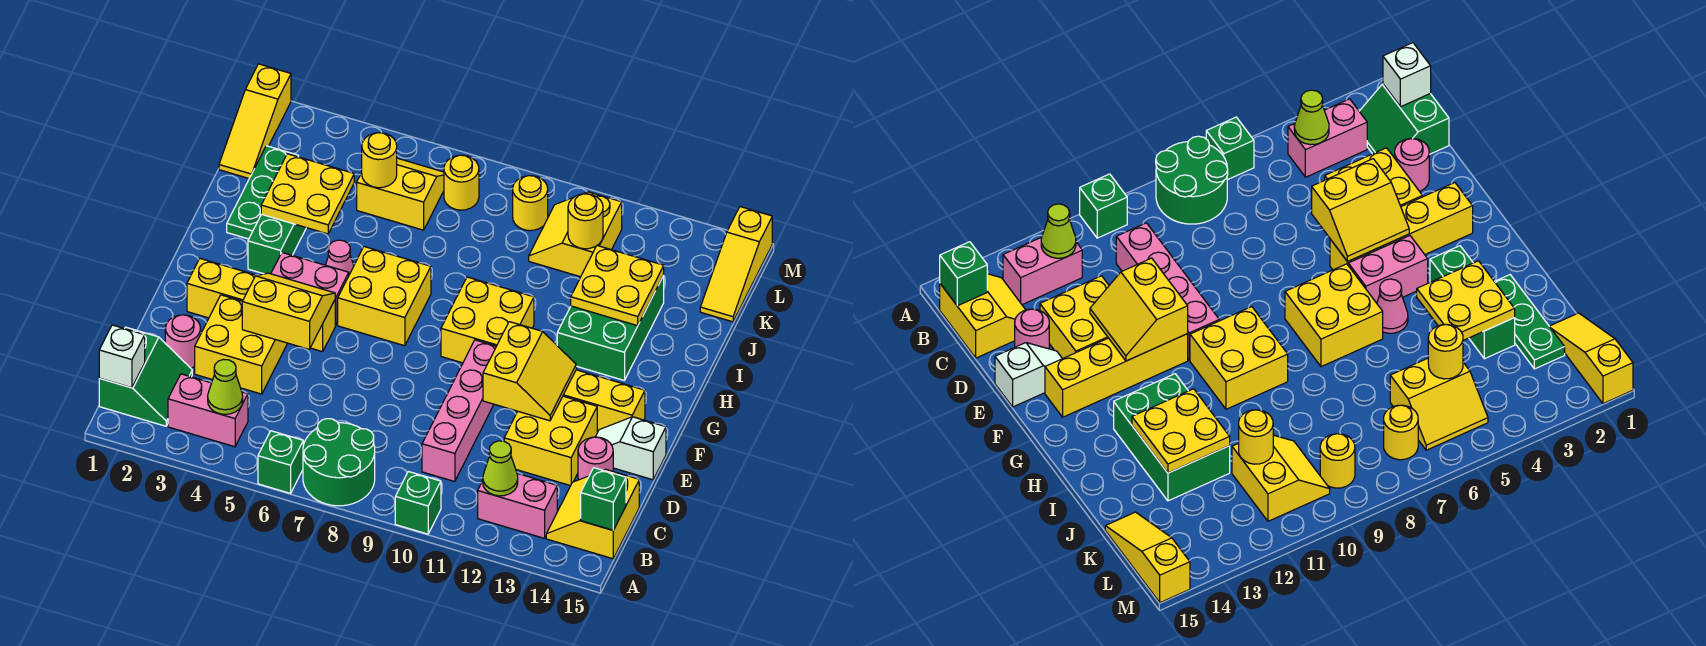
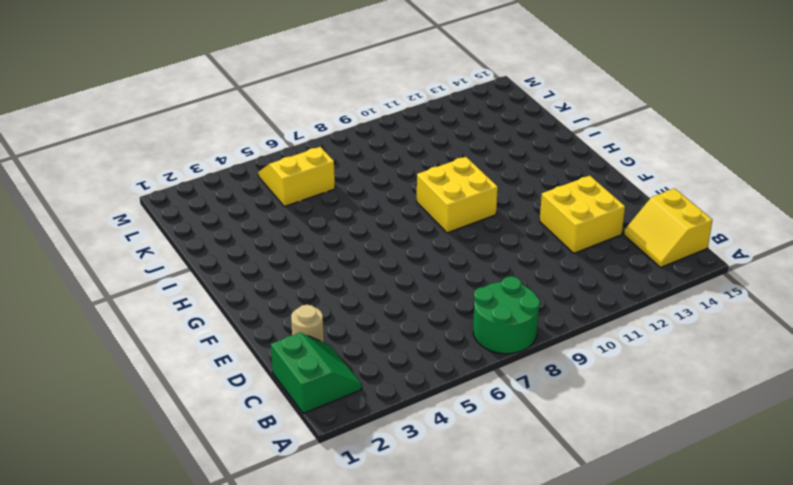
tan 1x1 round brick [291,305,324,342] -> pink 1x1 round brick [165,315,201,368]
none -> green 1x1 brick [258,431,303,493]
none -> green 1x1 brick [395,471,441,534]
none -> pink 1x2 brick [168,374,248,447]
none -> pink 1x2 brick [478,474,557,538]

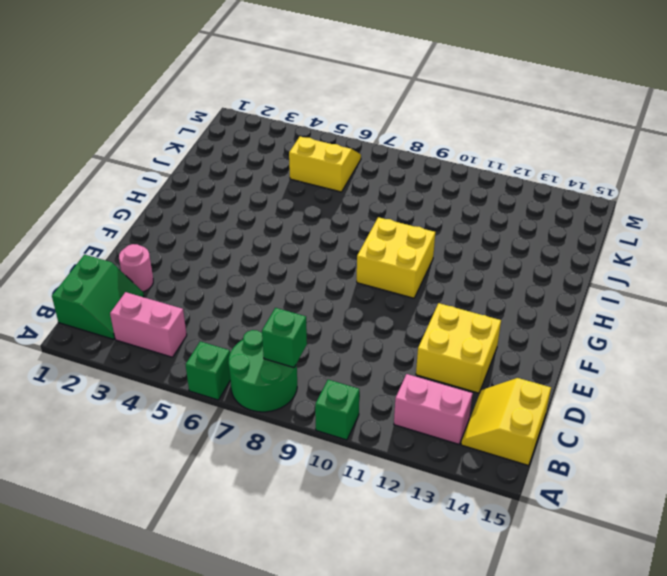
green 1x1 brick [262,308,307,368] -> green 1x1 brick moved to [581,468,626,530]
none -> pink 1x4 brick [422,340,496,482]
none -> yellow 2x2 brick [195,295,287,394]
none -> pink 1x1 round brick [578,437,613,480]
none -> white 1x2 slope [596,417,666,480]

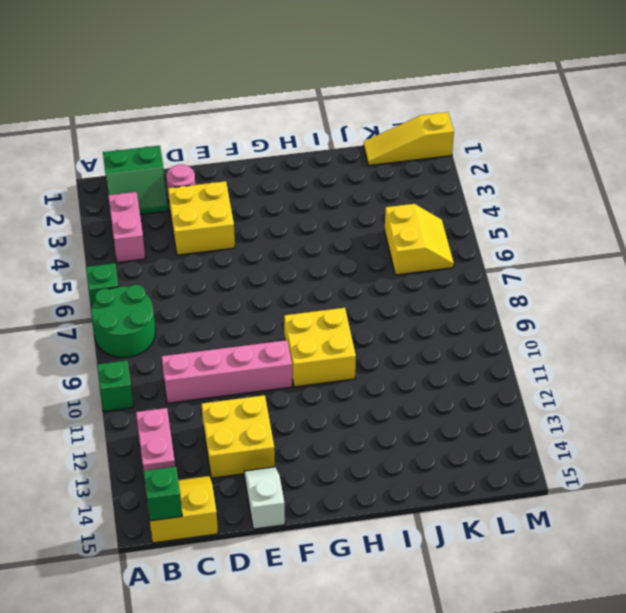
none -> pink 1x1 round brick [578,437,613,480]
none -> yellow 1x4 brick [187,259,335,352]
none -> yellow 1x4 brick [563,370,645,432]
none -> pink 1x2 brick [271,253,349,325]

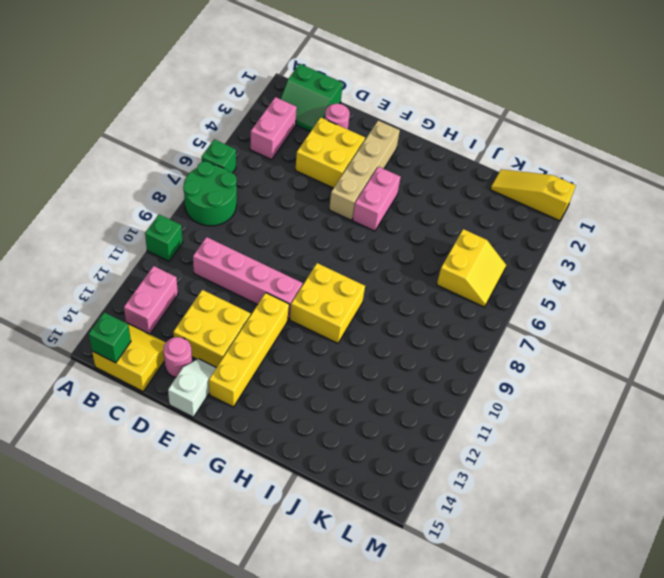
tan 1x4 brick [329,121,400,220] -> yellow 1x4 brick [187,259,335,352]
none -> yellow 2x2 brick [338,247,431,346]
none -> green 1x3 brick [248,214,306,274]
none -> pink 1x1 cone [326,240,354,275]
none -> green 2x3 brick [557,275,664,380]

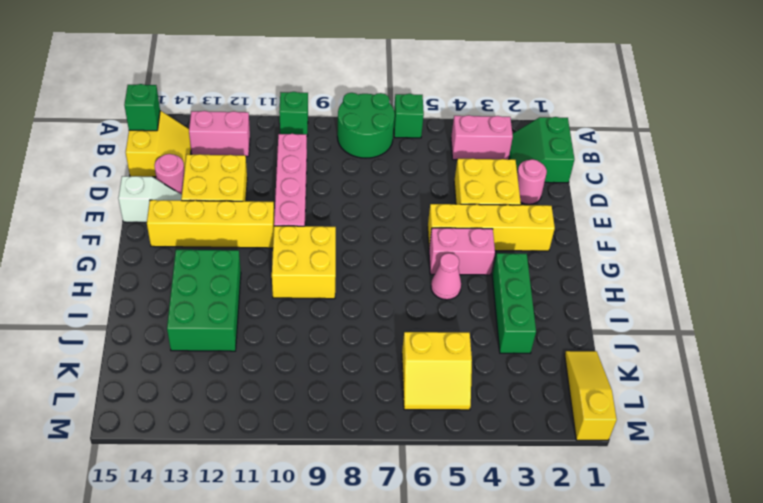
none -> yellow 2x2 brick [338,247,431,346]
none -> green 1x3 plate [227,146,299,239]
none -> yellow 2x2 slope [529,192,622,277]
none -> yellow 1x3 slope [700,207,772,322]

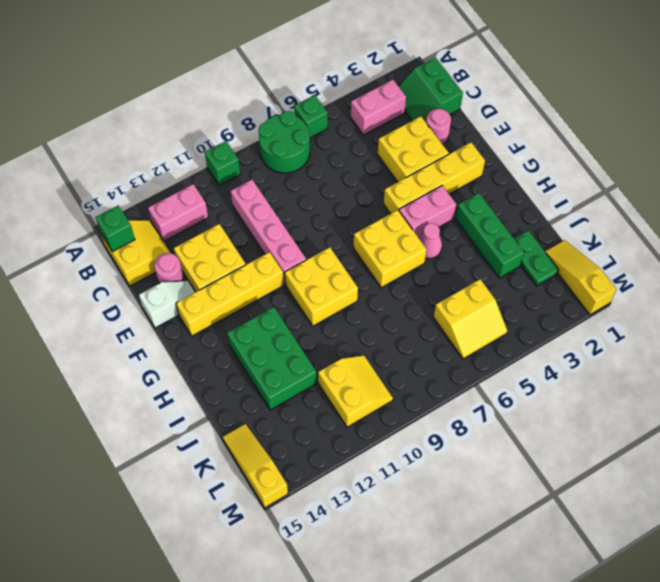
green 1x2 plate [514,231,559,286] -> green 1x3 plate [227,146,299,239]
none -> yellow 1x1 round brick [444,155,479,210]
none -> yellow 1x1 round brick [513,176,548,231]
none -> white 1x1 brick [99,325,145,388]
none -> lime 1x1 cone [208,359,243,414]

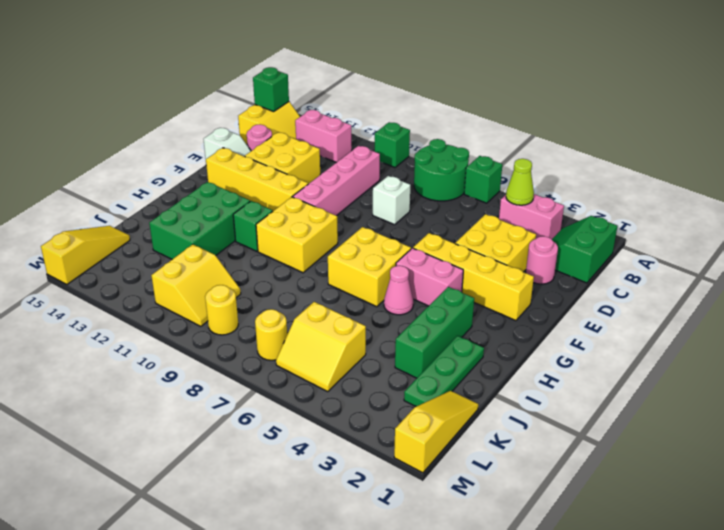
white 1x1 brick [373,176,410,225] -> white 1x1 brick moved to [99,325,145,388]
green 1x1 brick [233,201,273,251] -> none
none -> lime 1x1 cone [483,441,518,496]
none -> yellow 2x2 slope [242,273,335,349]
none -> yellow 2x2 slope [483,322,576,421]
none -> yellow 2x2 plate [261,154,354,234]

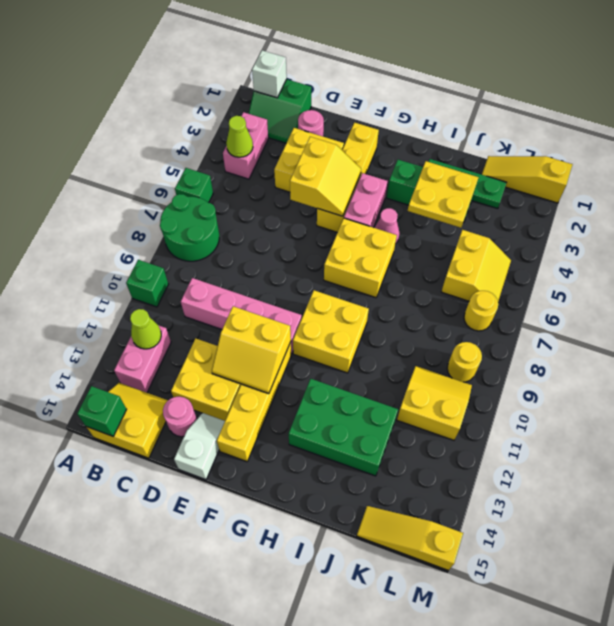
none -> yellow 2x2 plate [571,246,664,326]
none -> yellow 1x1 round brick [362,133,397,188]
none -> yellow 1x1 round brick [568,194,603,249]

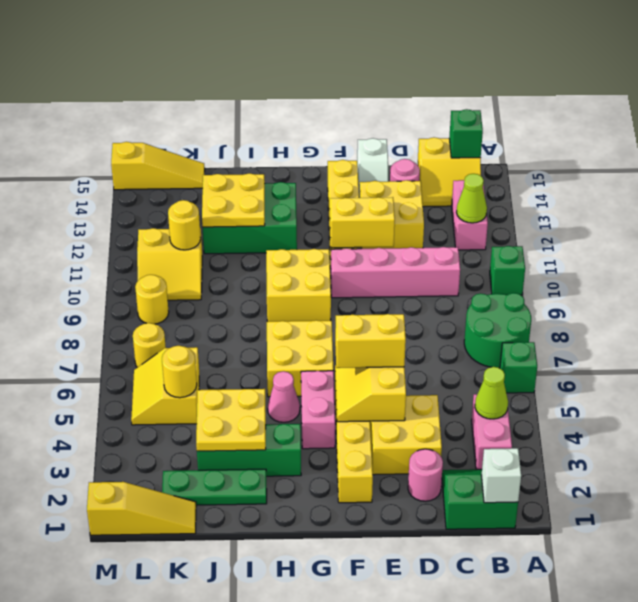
yellow 1x2 brick [335,314,406,368] -> none

